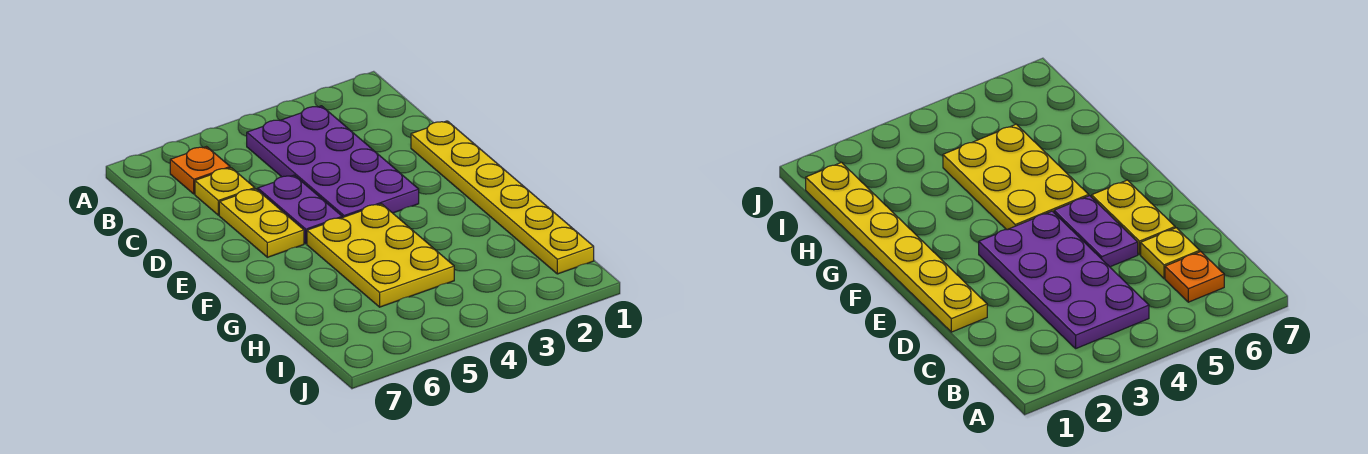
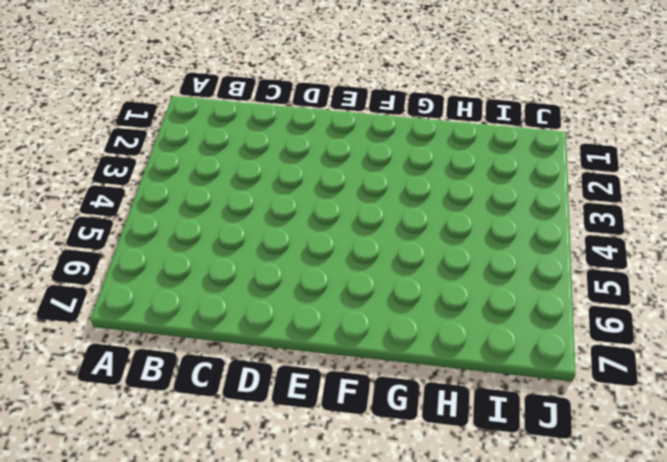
none -> purple 2x4 plate [247,106,419,218]
none -> orange 1x1 plate [170,147,230,194]

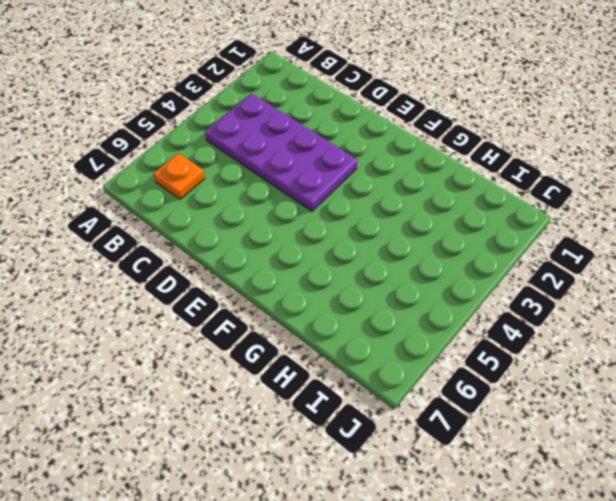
none -> yellow 1x1 plate [195,168,255,215]
none -> yellow 1x6 plate [411,121,594,274]

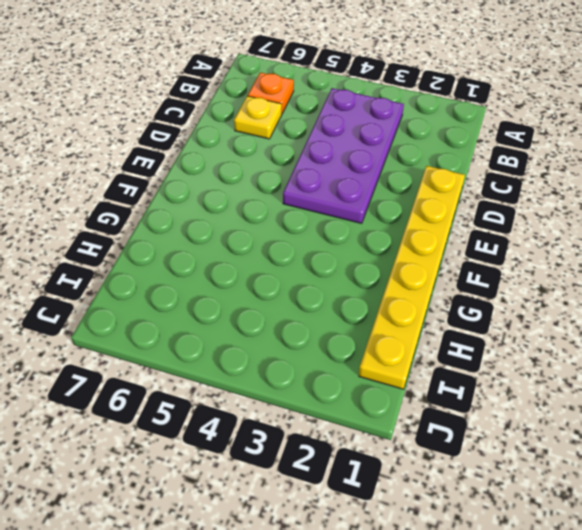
none -> purple 1x2 plate [258,175,342,244]
none -> yellow 1x2 plate [219,189,304,257]

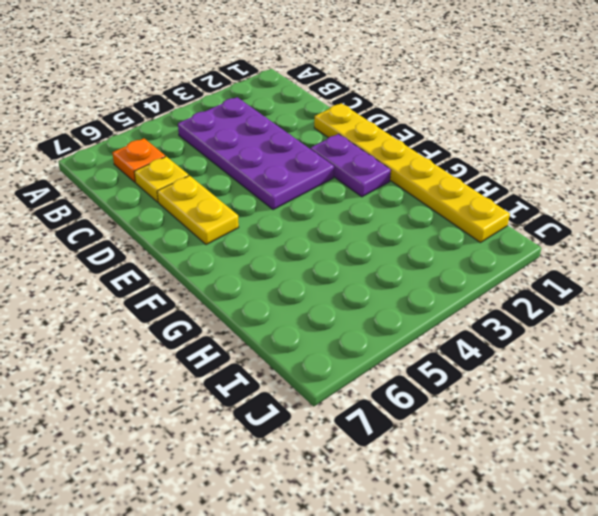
purple 1x2 plate [311,134,391,197] -> purple 1x2 plate moved to [258,175,342,244]
none -> yellow 2x3 plate [307,204,454,307]

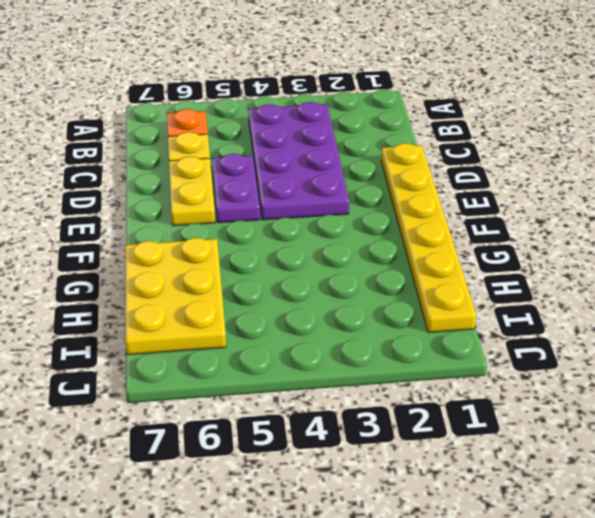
yellow 2x3 plate [125,238,226,355] -> yellow 2x3 plate moved to [307,204,454,307]

